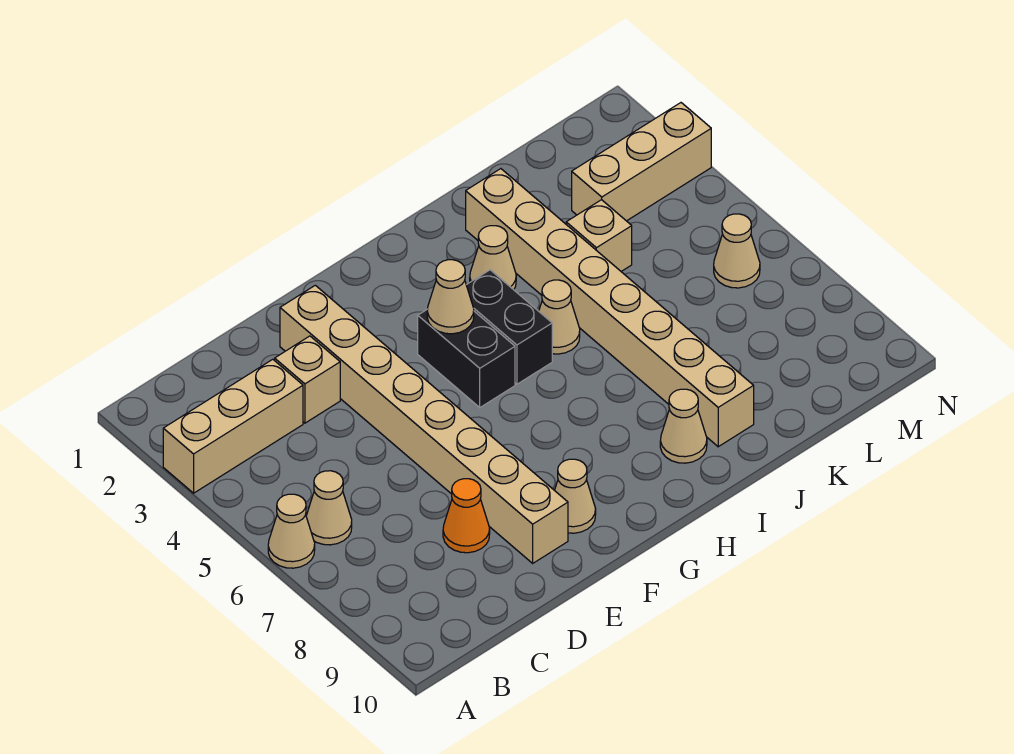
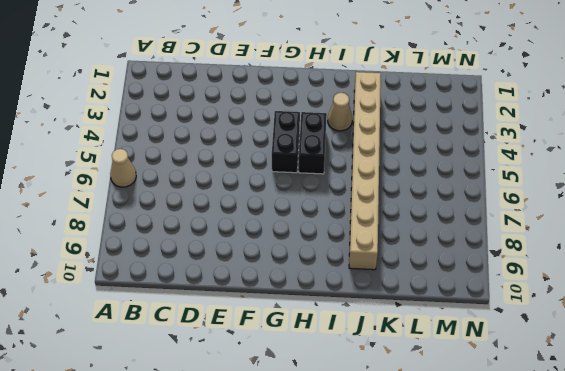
none -> tan 1x3 brick [163,359,303,493]
none -> tan 1x1 cone [306,471,352,545]
none -> tan 1x1 brick [275,336,340,423]

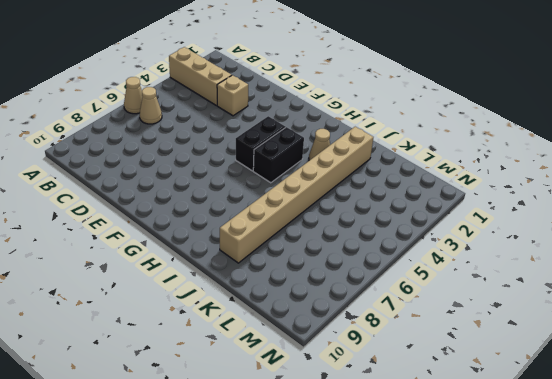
none -> orange 1x1 cone [443,479,490,553]
none -> tan 1x8 brick [280,285,568,563]
none -> tan 1x1 cone [555,459,596,533]

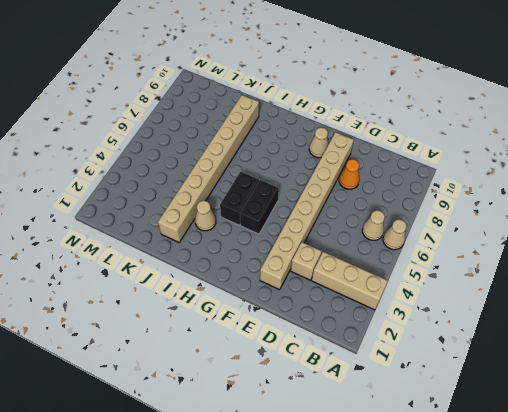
none -> tan 1x1 cone [539,280,580,354]
none -> tan 1x1 cone [660,389,707,463]
none -> tan 1x1 brick [566,200,632,271]

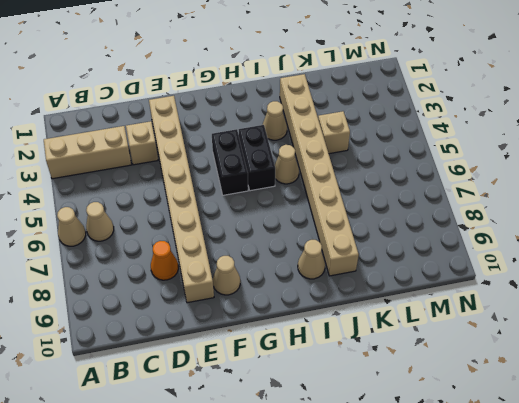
none -> tan 1x3 brick [572,103,711,221]
none -> tan 1x1 cone [714,214,760,288]
none -> tan 1x1 cone [427,260,474,334]

